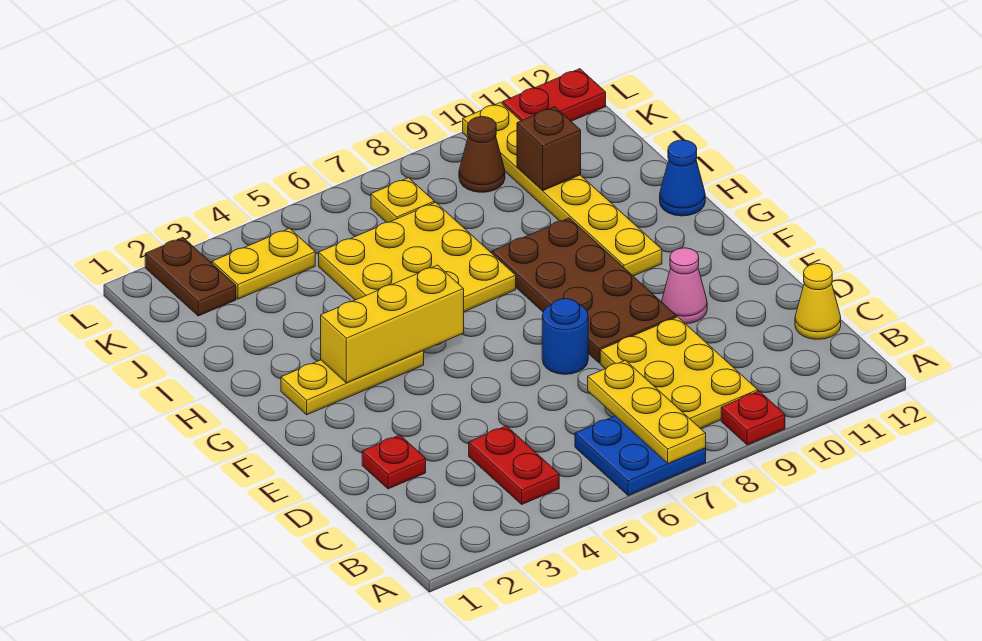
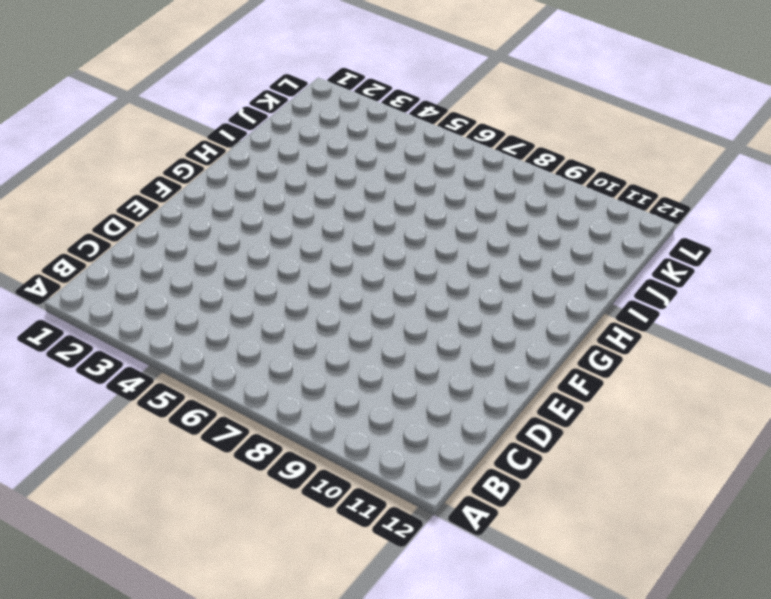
none -> blue 2x2 plate [575,416,706,496]
none -> red 1x1 plate [721,391,785,445]
none -> red 1x2 plate [469,426,559,504]

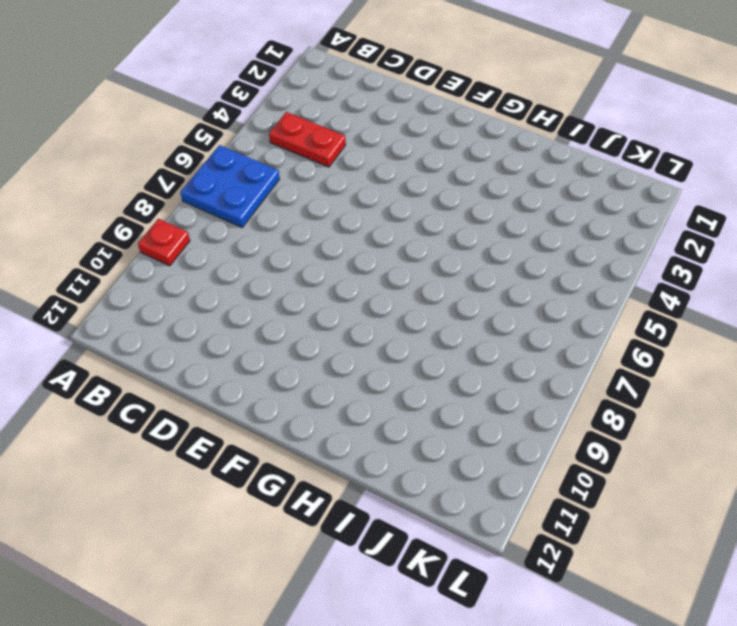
none -> yellow 2x3 plate [600,317,758,429]
none -> yellow 1x1 cone [795,264,841,339]
none -> red 1x1 plate [362,435,426,489]

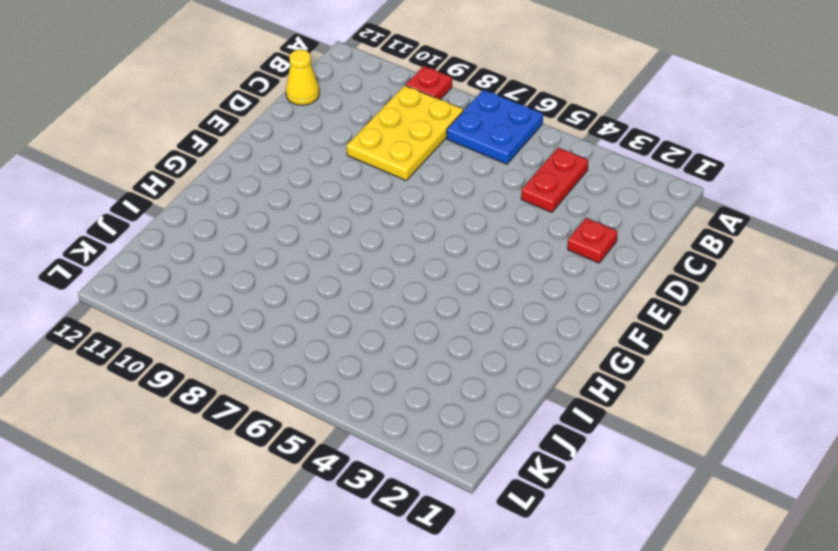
none -> blue 1x1 round brick [542,299,588,374]
none -> brown 2x4 plate [492,218,676,363]
none -> pink 1x1 cone [662,248,707,324]

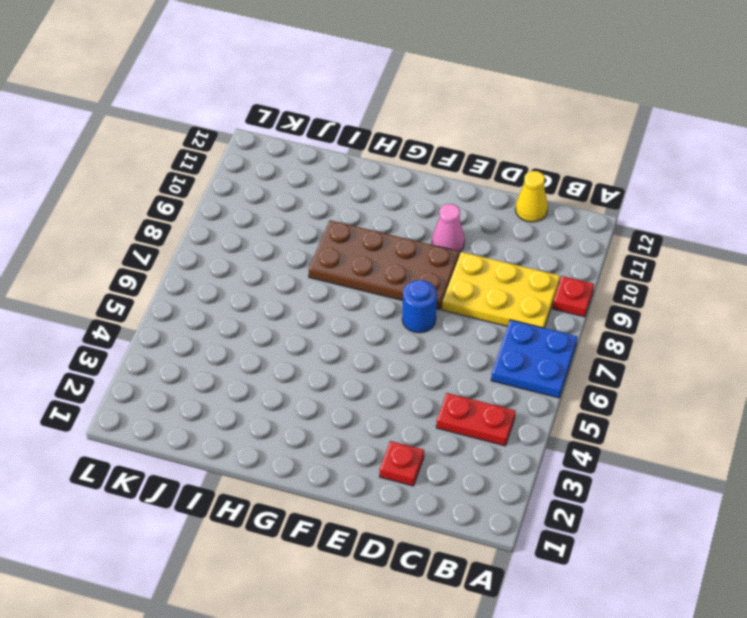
none -> yellow 1x3 plate [281,350,424,415]
none -> yellow 1x6 plate [463,102,662,276]
none -> yellow 3x3 plate [319,202,516,312]

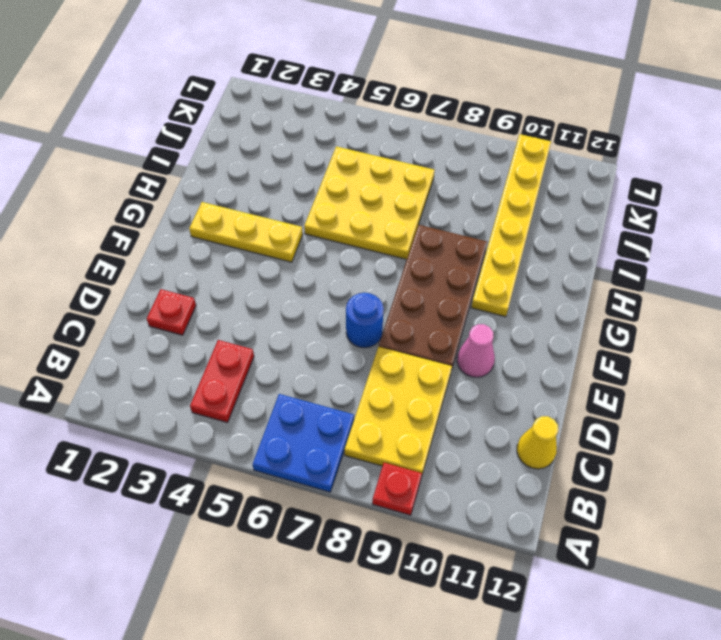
none -> blue 1x1 cone [660,140,705,216]
none -> brown 1x2 plate [145,238,236,316]
none -> yellow 1x2 plate [212,228,315,299]

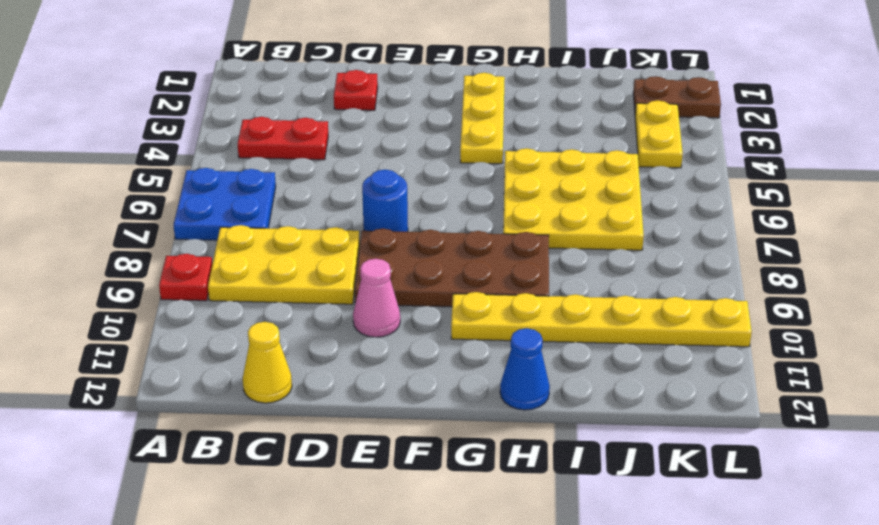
none -> yellow 1x1 plate [371,178,434,222]
none -> brown 1x1 cone [459,117,505,192]
none -> red 1x2 plate [502,69,606,121]

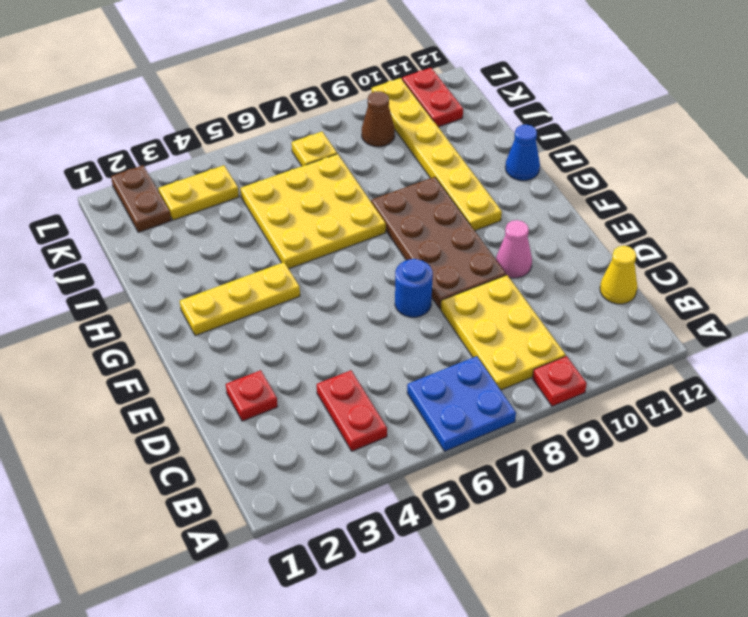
red 1x2 plate [402,68,463,127] -> red 1x2 plate turned to [502,69,606,121]
none -> yellow 1x3 plate [588,360,706,463]
none -> yellow 1x3 brick [321,265,464,383]
none -> brown 1x1 brick [517,107,581,191]

